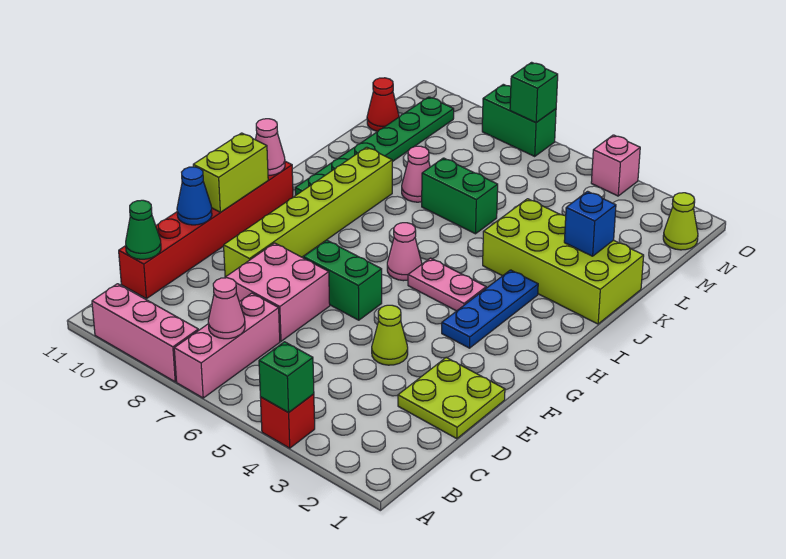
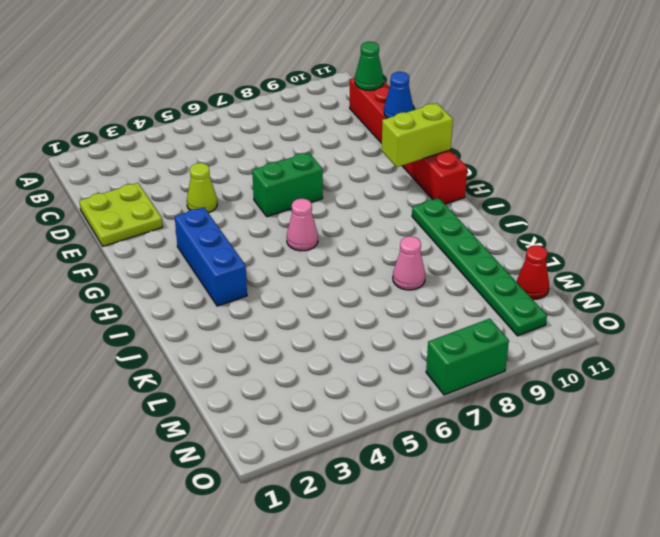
blue 1x3 brick [175,207,247,306] -> blue 1x3 plate [442,270,538,348]
lime 1x2 brick [382,103,453,167] -> lime 1x2 brick turned to [193,133,268,212]
none -> red 1x1 brick [260,394,315,448]
none -> pink 1x3 brick [174,293,280,398]
none -> pink 1x3 brick [92,284,198,382]

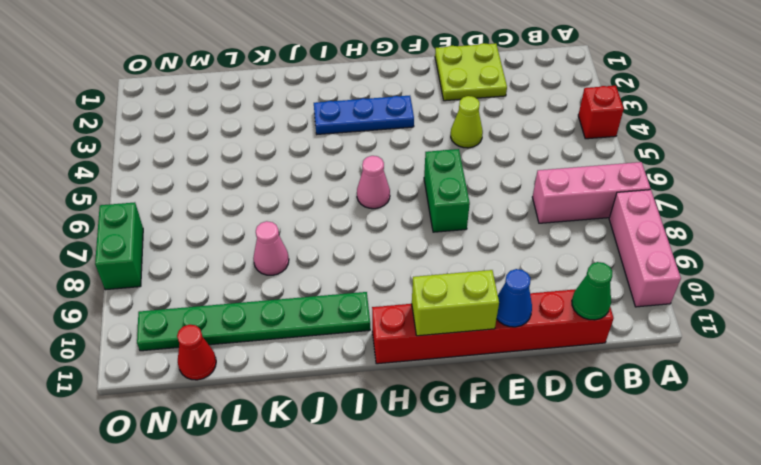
none -> pink 2x2 brick [225,243,330,341]
none -> lime 1x6 brick [224,147,392,277]
none -> pink 1x2 plate [408,258,486,311]

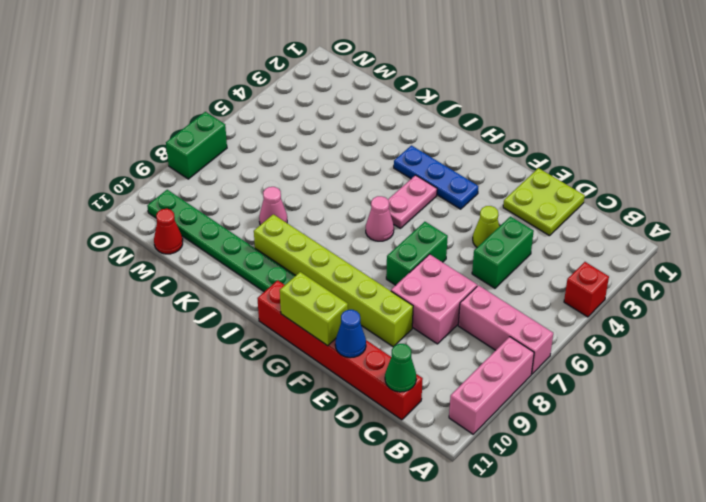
green 1x2 brick [472,217,534,288] -> green 1x2 brick moved to [422,158,498,234]
none -> lime 2x4 brick [483,199,644,324]
none -> lime 1x1 cone [663,193,698,250]
none -> pink 1x1 brick [591,135,640,196]

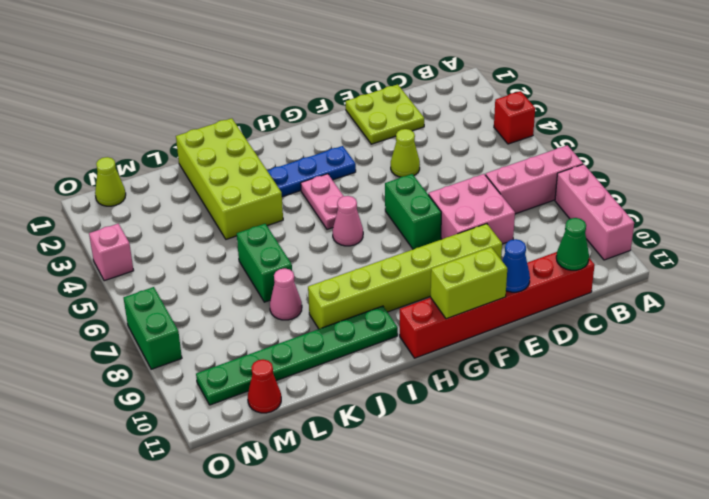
none -> green 1x1 brick [259,342,314,412]
none -> pink 1x1 cone [208,278,245,339]
none -> pink 1x1 cone [255,119,285,175]

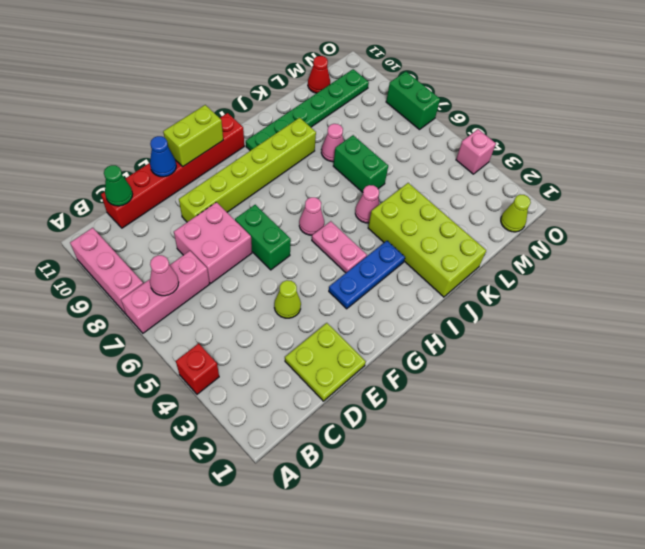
pink 1x1 cone [355,185,379,223] -> pink 1x1 cone moved to [255,119,285,175]
none -> green 1x1 brick [259,342,314,412]
none -> blue 1x1 brick [564,191,616,256]
none -> green 1x1 brick [510,62,558,123]

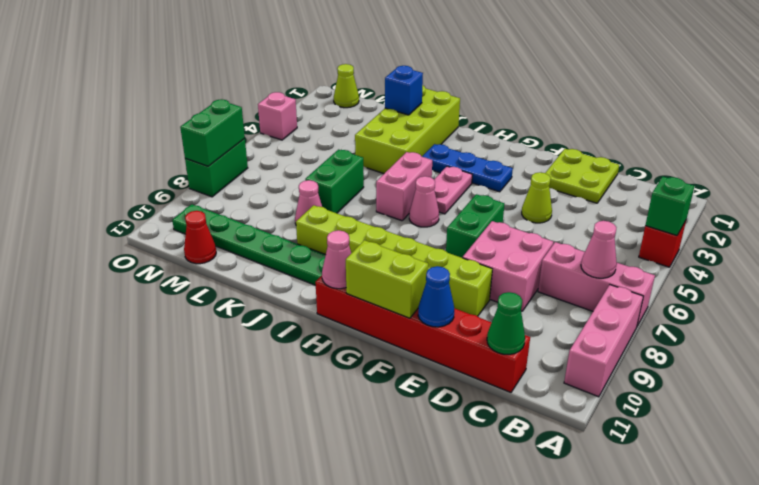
pink 1x2 brick [376,152,432,221] -> none
green 1x2 brick [180,99,245,166] -> green 1x1 brick [510,62,558,123]

